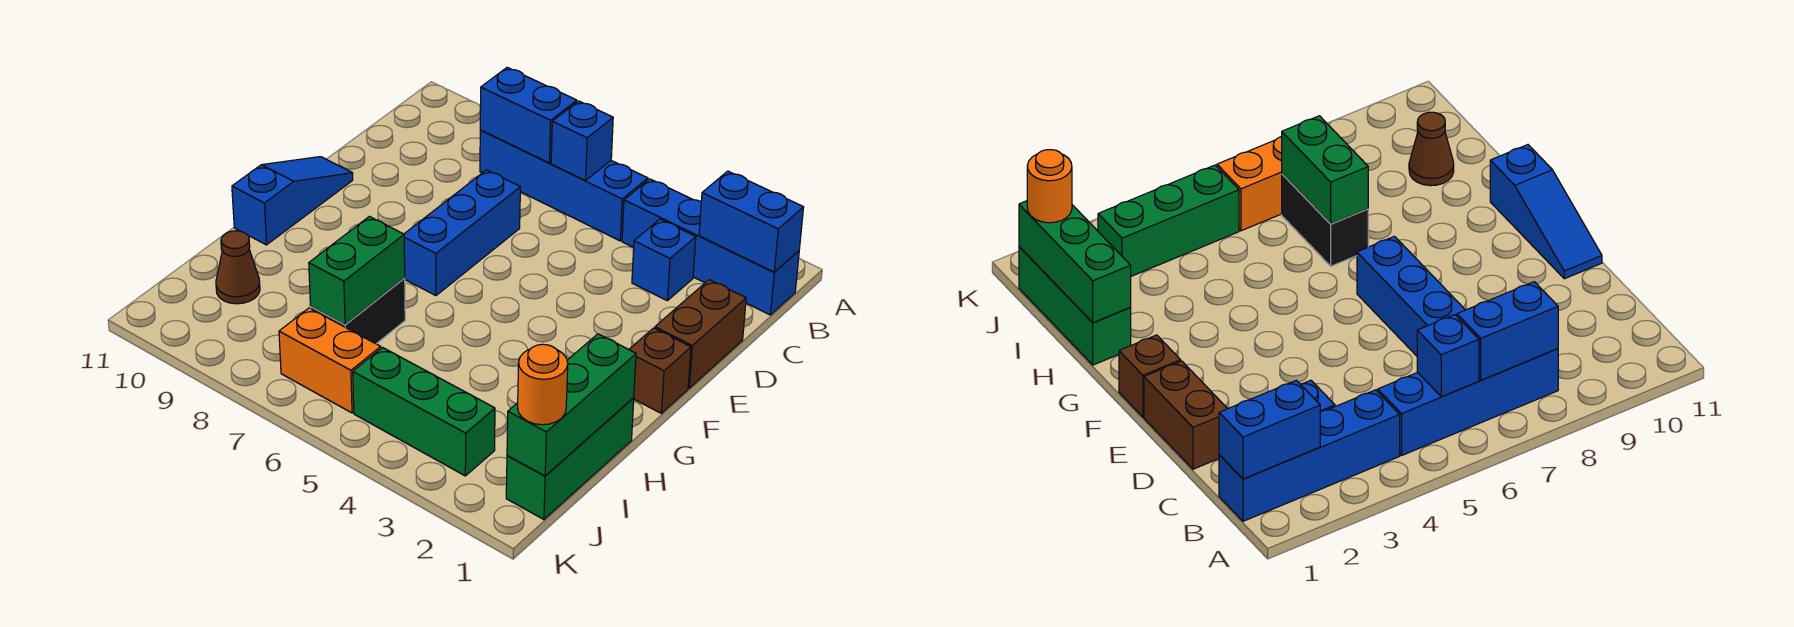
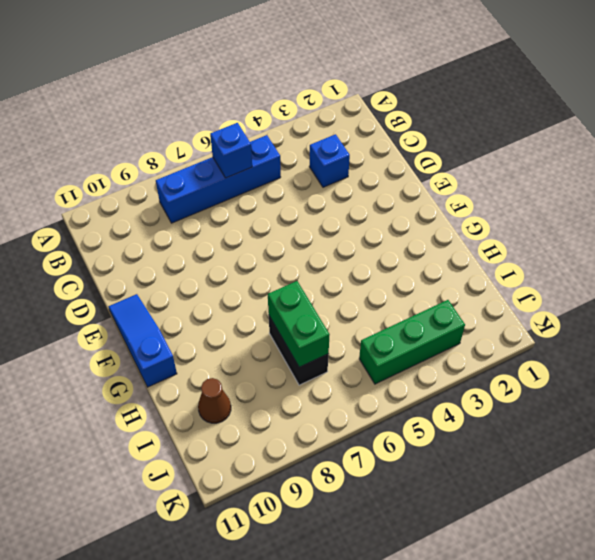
none -> blue 1x4 brick [622,179,799,315]
none -> brown 1x2 brick [655,280,746,388]
none -> blue 1x3 brick [404,170,520,296]

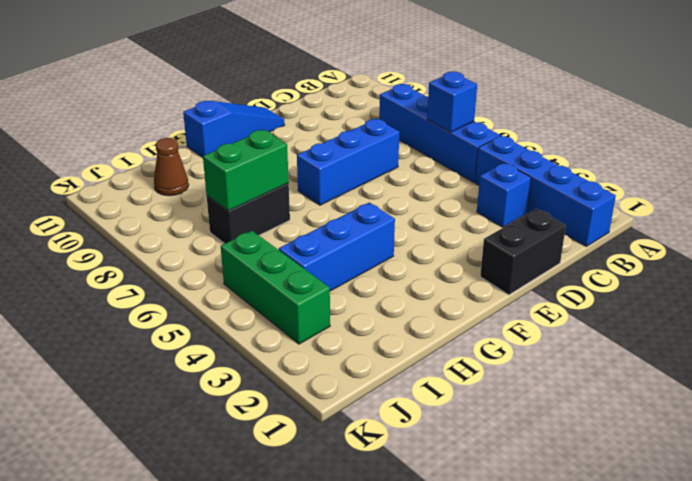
black 1x2 brick [480,209,566,295] -> brown 1x2 brick [655,280,746,388]
blue 1x3 brick [279,202,395,291] -> none
none -> brown 1x1 brick [629,328,691,413]
none -> green 1x3 brick [506,398,634,519]
none -> orange 1x2 brick [279,308,381,413]

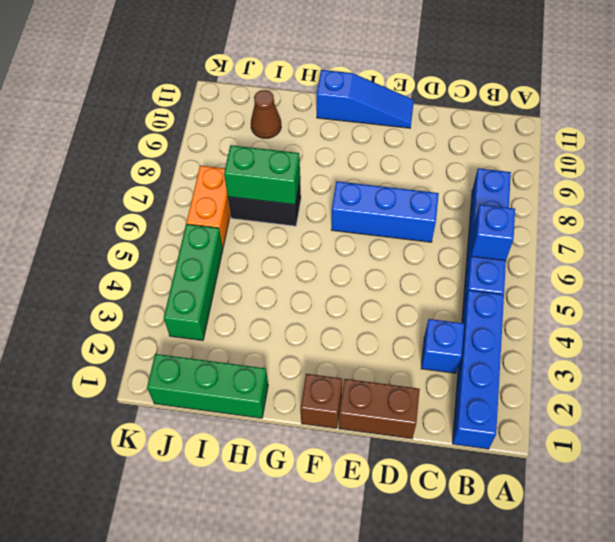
none -> blue 1x2 brick [699,171,804,272]
none -> blue 1x2 brick [480,67,577,163]
none -> green 1x3 brick [507,334,636,476]

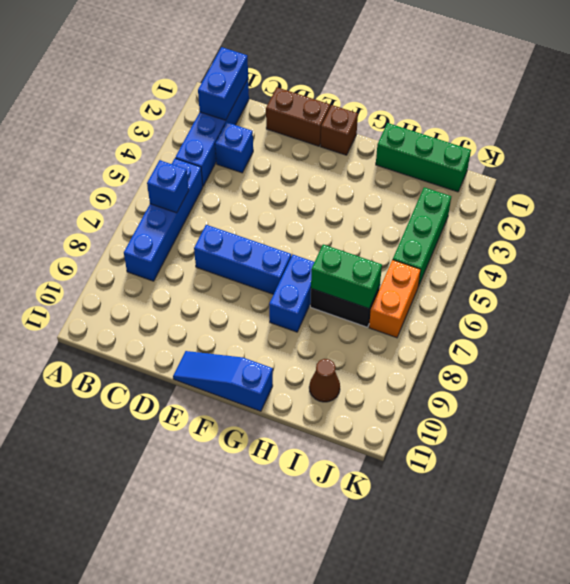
blue 1x2 brick [269,254,314,332] -> blue 1x2 brick moved to [480,67,577,163]
none -> green 1x3 brick [507,334,636,476]
none -> orange 1x1 round brick [518,344,568,425]

